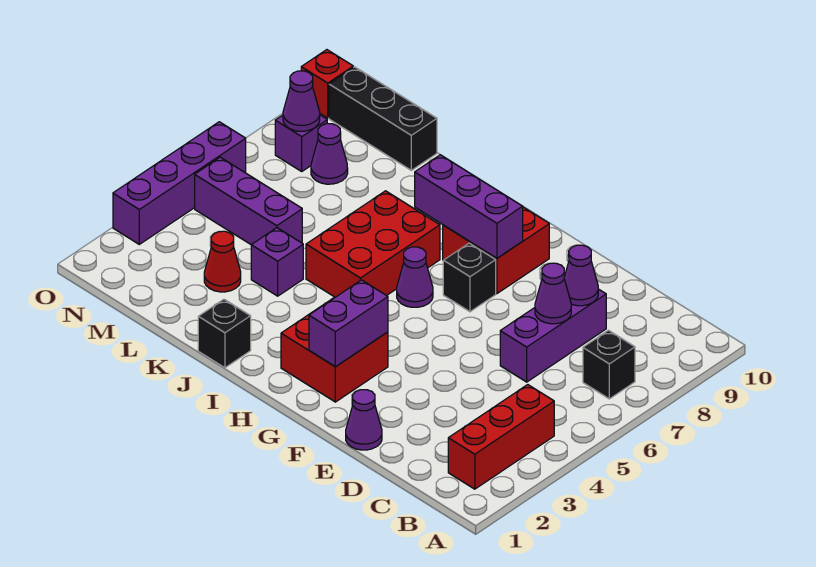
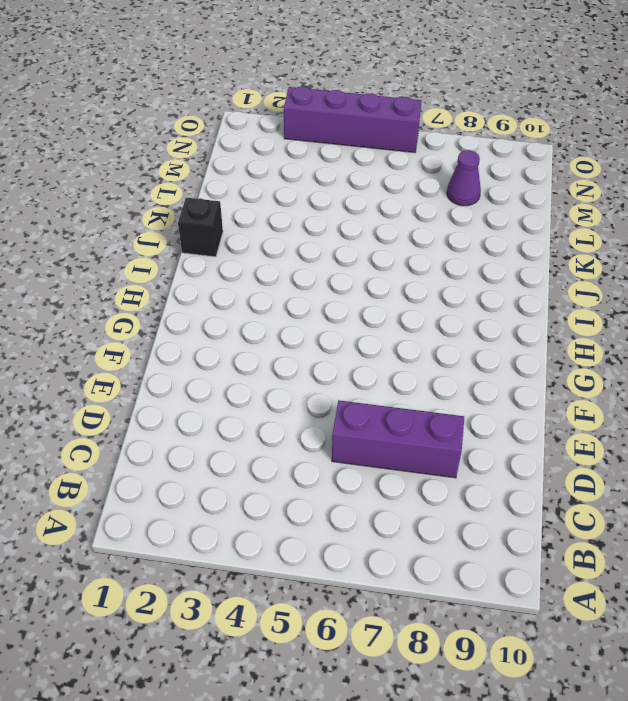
none -> red 1x3 brick [448,385,554,489]
none -> black 1x1 brick [583,330,635,399]
none -> purple 1x1 cone [346,390,382,450]

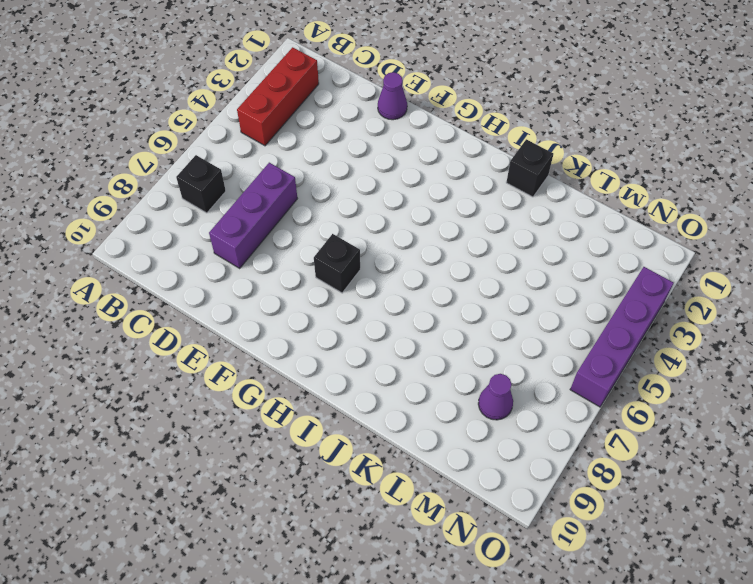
none -> red 2x2 brick [281,298,388,402]
none -> red 2x2 brick [443,207,549,294]
none -> purple 1x1 cone [397,247,433,307]

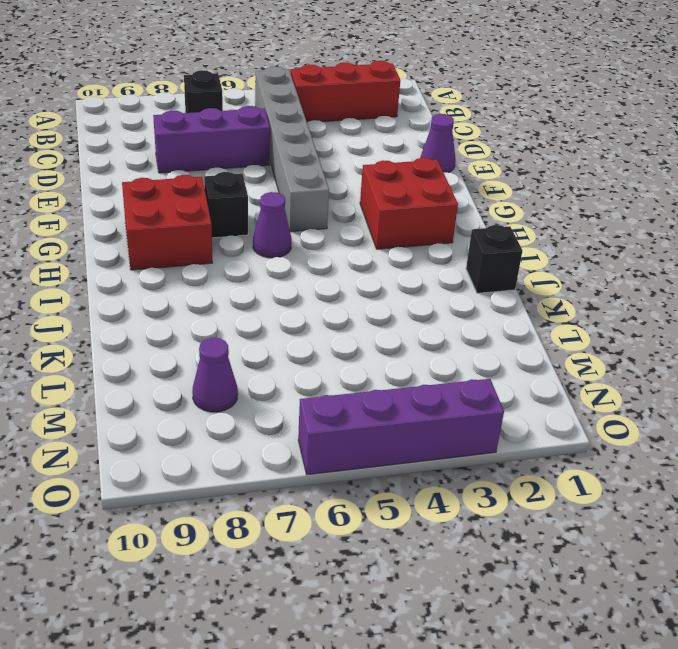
grey 1x6 brick [255,66,329,232] -> none
none -> red 2x3 brick [306,191,440,297]
none -> purple 1x1 brick [251,228,303,296]
none -> red 1x1 cone [204,231,241,292]

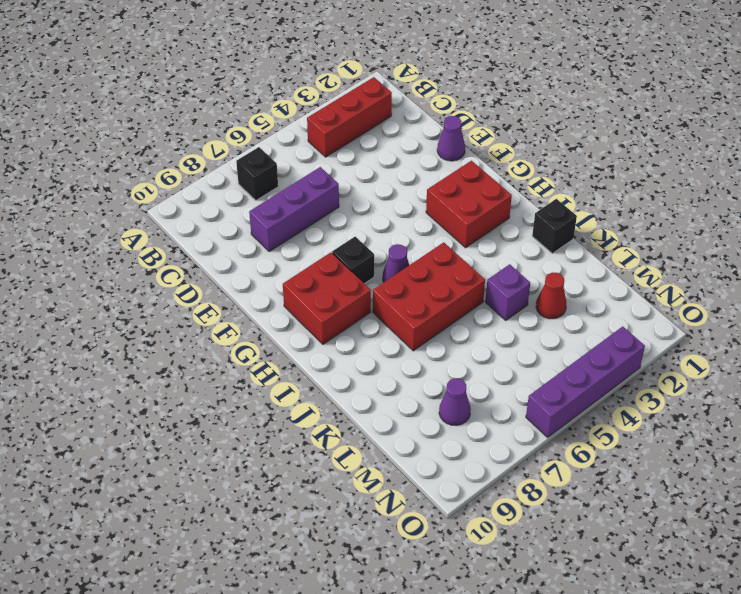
none -> purple 1x3 brick [195,157,302,245]
none -> black 1x3 brick [329,67,437,170]
none -> purple 1x1 brick [275,115,327,171]

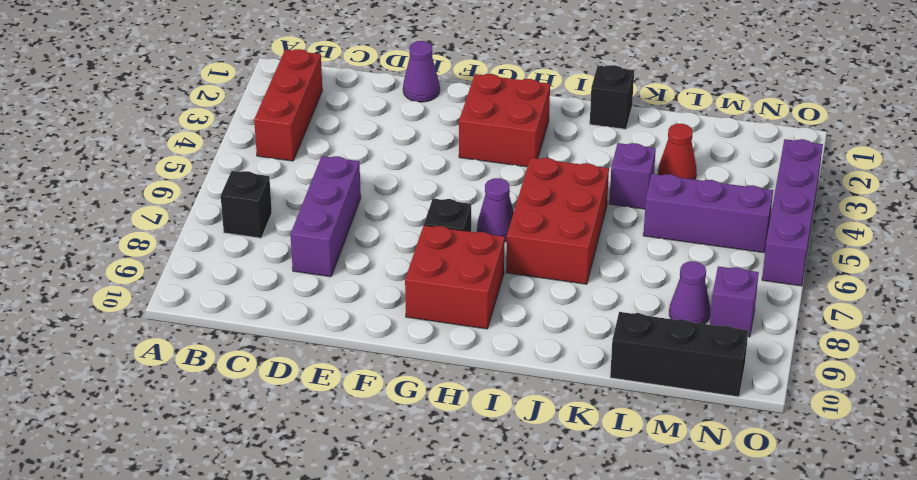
none -> red 1x1 brick [301,50,353,118]
none -> purple 1x1 cone [535,263,571,324]
none -> purple 1x1 cone [564,245,598,306]

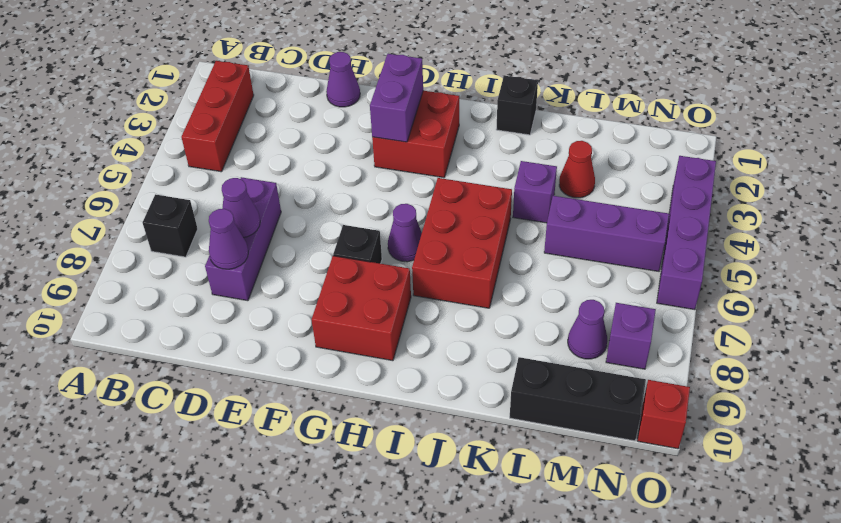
none -> purple 1x3 brick [415,155,523,258]
none -> purple 1x1 cone [283,71,320,131]

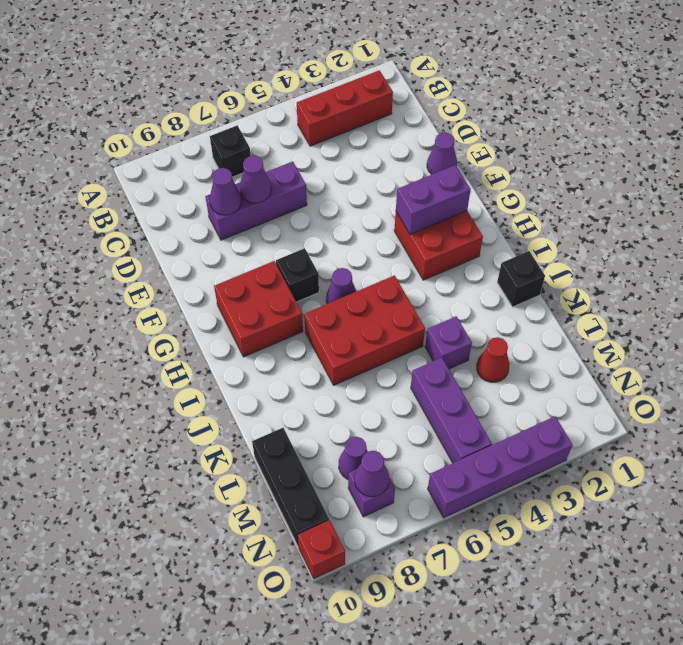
none -> purple 1x3 brick [415,155,523,258]

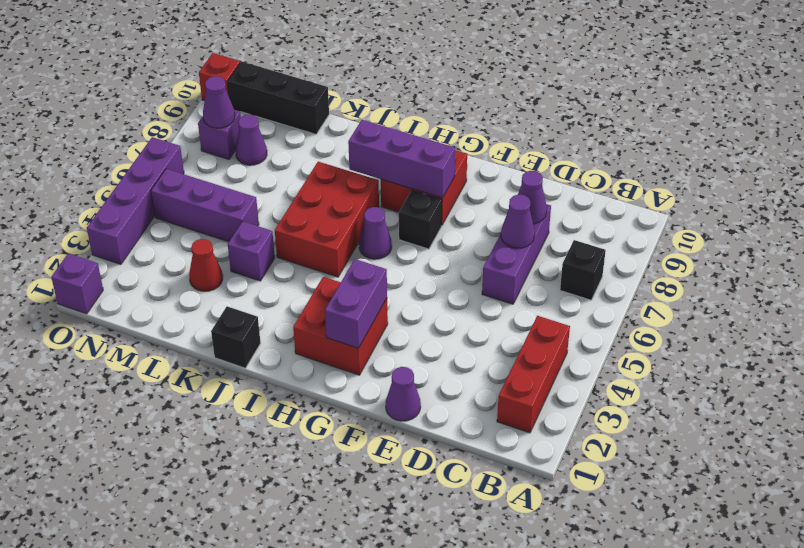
purple 1x1 brick [51,253,103,314] -> none

